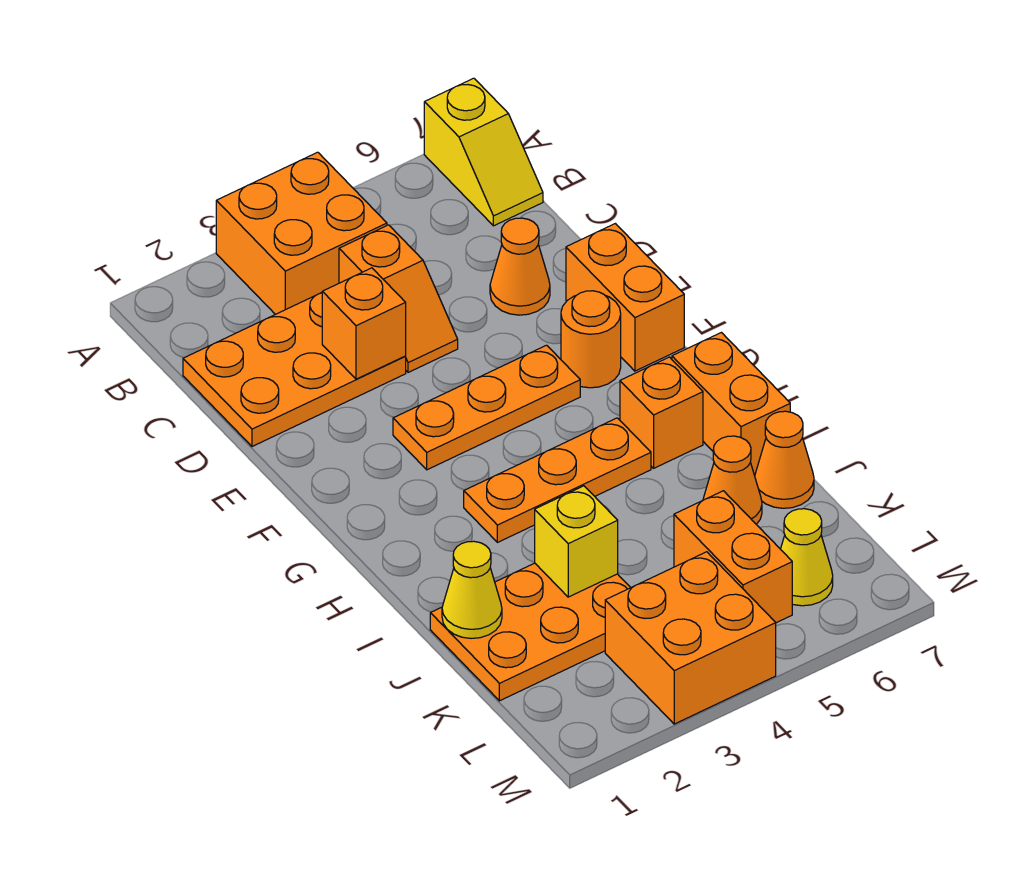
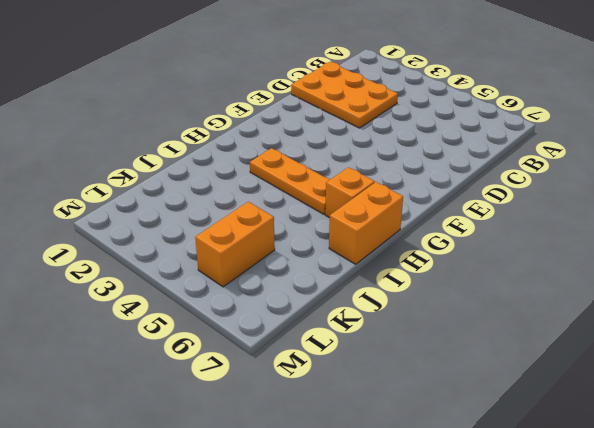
none -> orange 2x2 brick [216,152,387,314]
none -> yellow 1x2 slope [424,78,543,226]
none -> orange 1x2 slope [339,225,458,372]

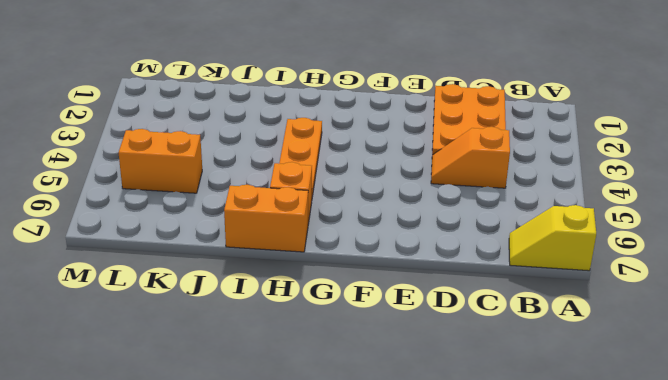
none -> orange 2x2 brick [216,152,387,314]
none -> orange 1x1 cone [490,218,550,315]
none -> orange 1x2 brick [566,224,684,371]

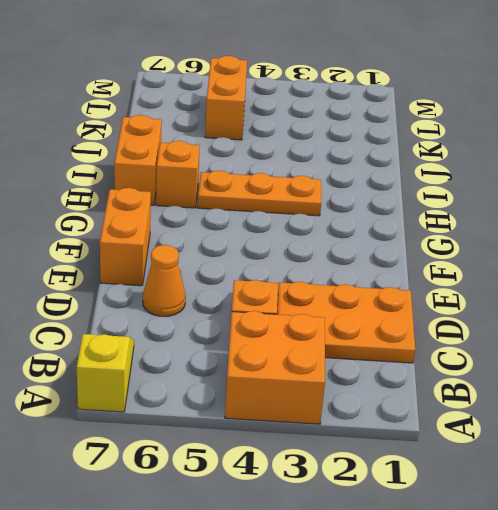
none -> orange 1x3 plate [393,345,580,470]
none -> orange 1x1 round brick [561,291,621,388]
none -> orange 2x3 plate [430,563,631,701]

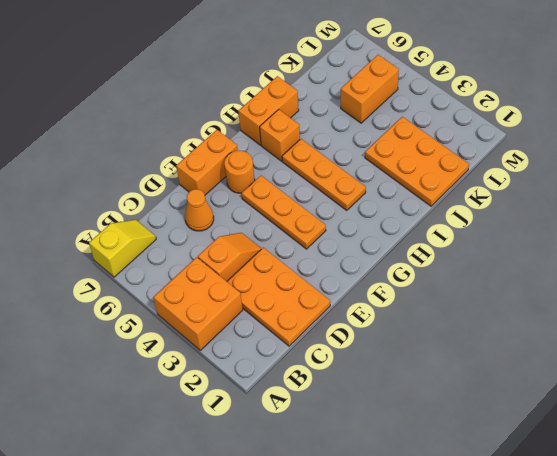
none -> orange 1x1 cone [703,436,762,524]
none -> orange 1x1 cone [755,411,814,508]
none -> orange 2x2 brick [605,552,776,724]

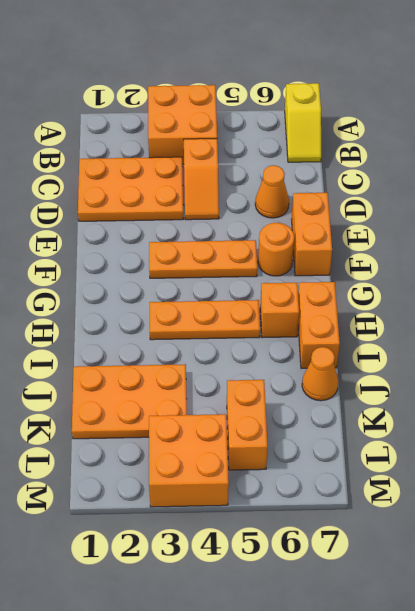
none -> orange 1x1 cone [703,436,762,524]
none -> yellow 1x1 cone [781,509,833,606]
none -> orange 1x1 brick [322,268,406,379]

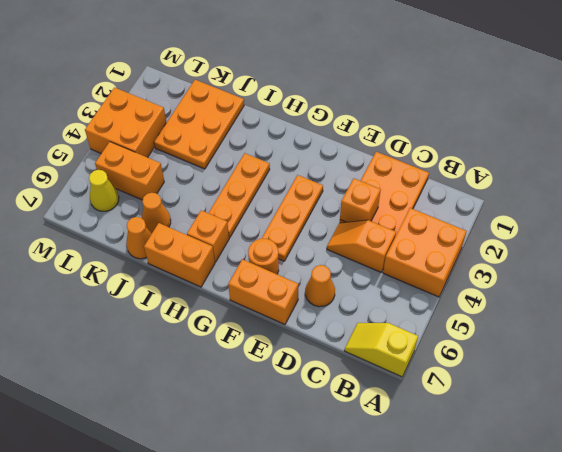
none -> yellow 1x1 cone [442,541,502,638]
none -> yellow 1x1 brick [535,486,618,597]

